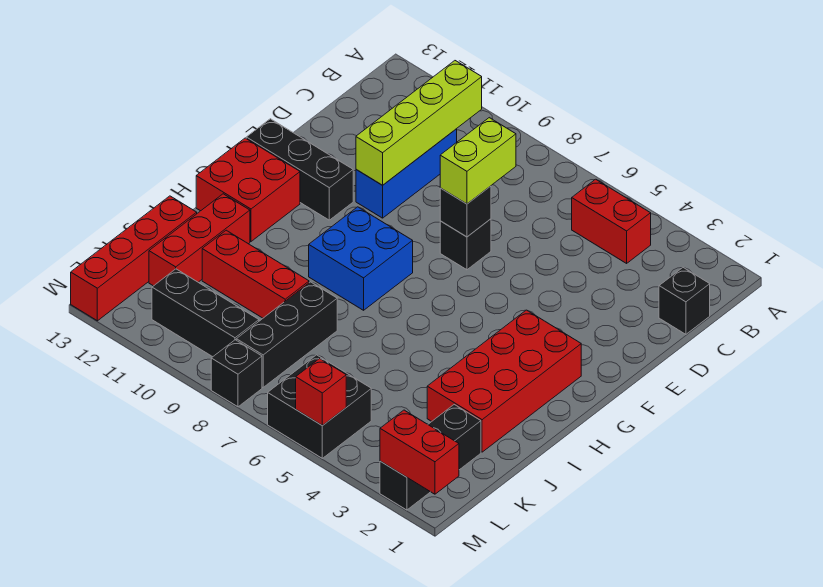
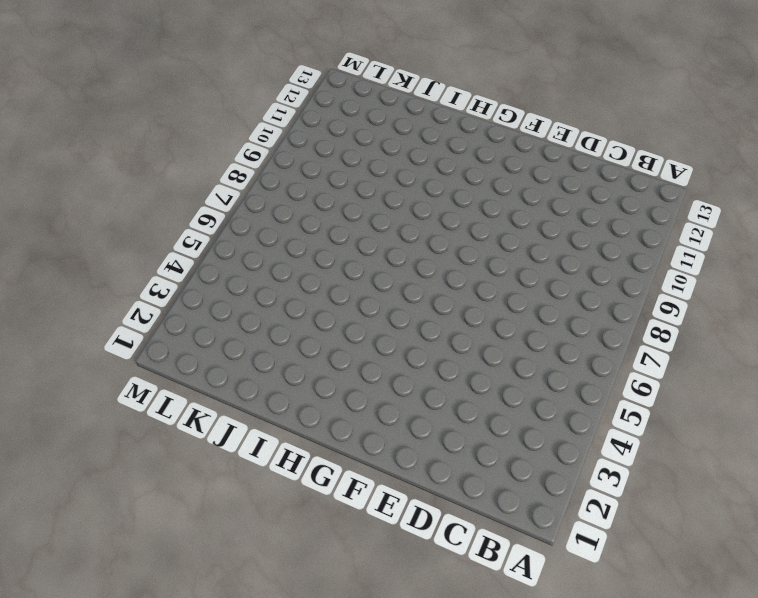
none -> red 1x2 brick [572,179,651,263]
none -> black 1x1 brick [659,268,710,334]
none -> blue 1x3 brick [356,129,457,218]

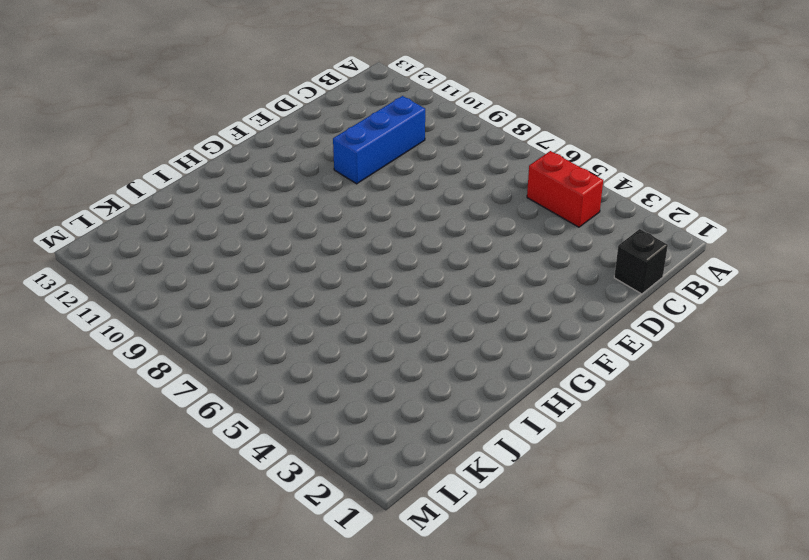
none -> black 1x1 brick [440,219,491,270]
none -> black 1x3 brick [246,119,353,220]
none -> red 2x4 brick [427,310,581,452]

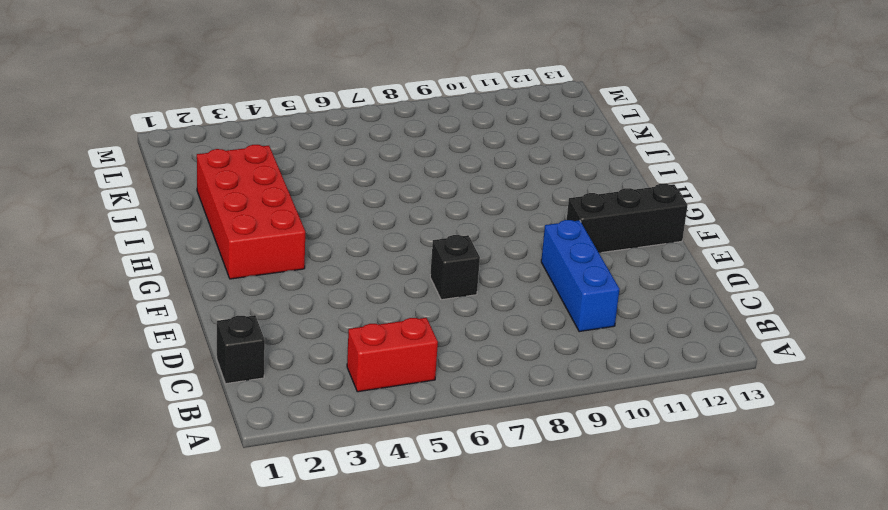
none -> blue 2x2 brick [309,207,413,310]
none -> red 2x2 brick [196,138,300,241]
none -> red 1x3 brick [149,194,250,286]

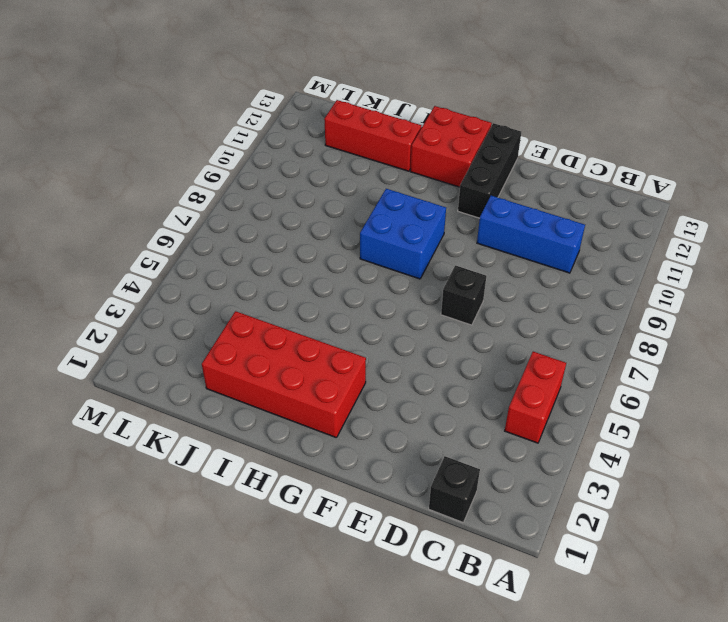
none -> black 1x3 brick [236,282,337,387]
none -> red 1x3 brick [202,230,309,318]
none -> red 1x4 brick [71,196,197,321]

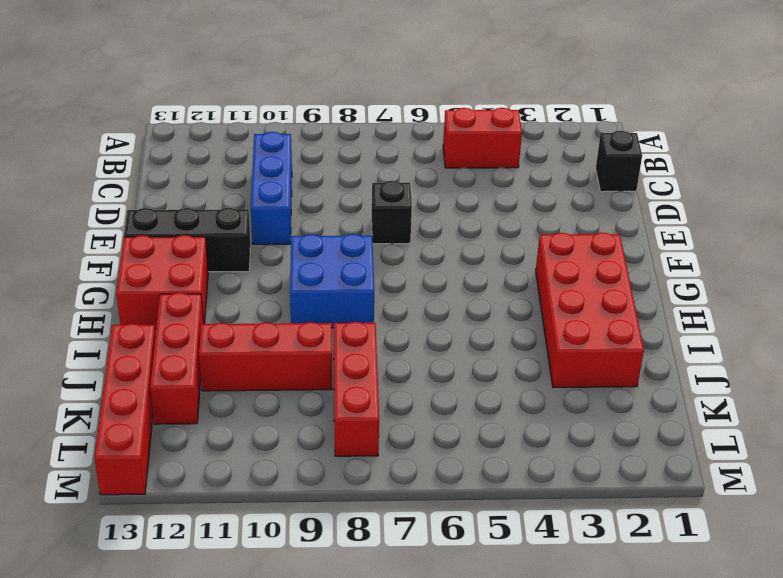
red 1x3 brick [334,322,379,456] -> black 1x3 brick [236,282,337,387]
none -> black 1x3 brick [380,405,481,510]
none -> black 2x2 brick [268,355,371,458]
none -> black 1x3 brick [152,269,259,357]

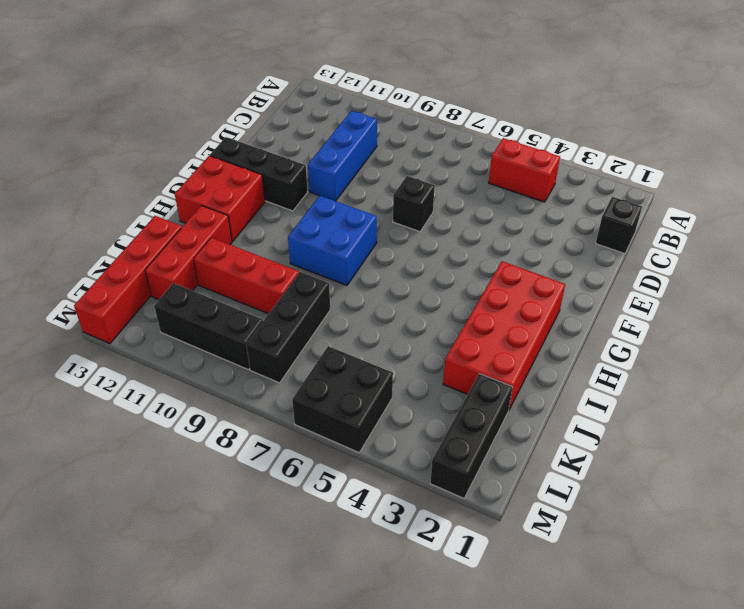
none -> black 1x1 brick [211,340,262,407]
none -> lime 1x4 brick [356,61,482,185]
none -> black 1x1 brick [440,186,491,237]

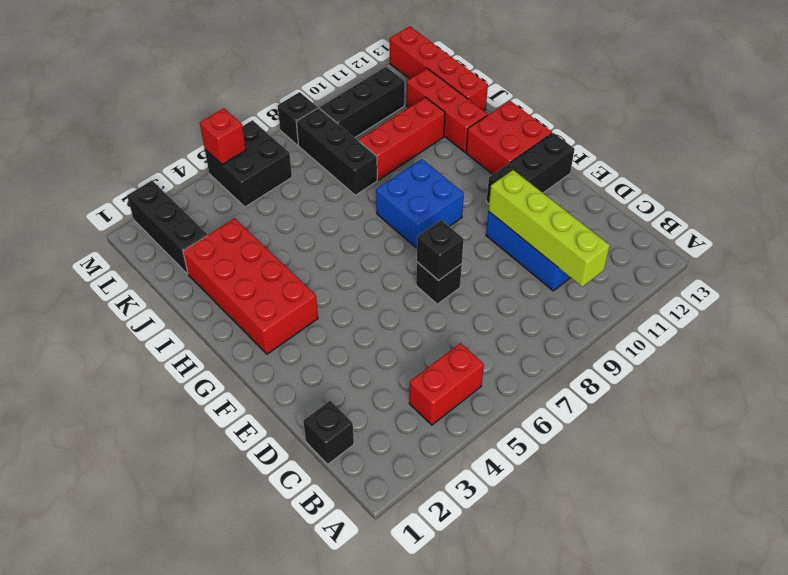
none -> red 1x2 brick [380,410,459,494]
none -> lime 1x2 brick [440,118,516,204]

